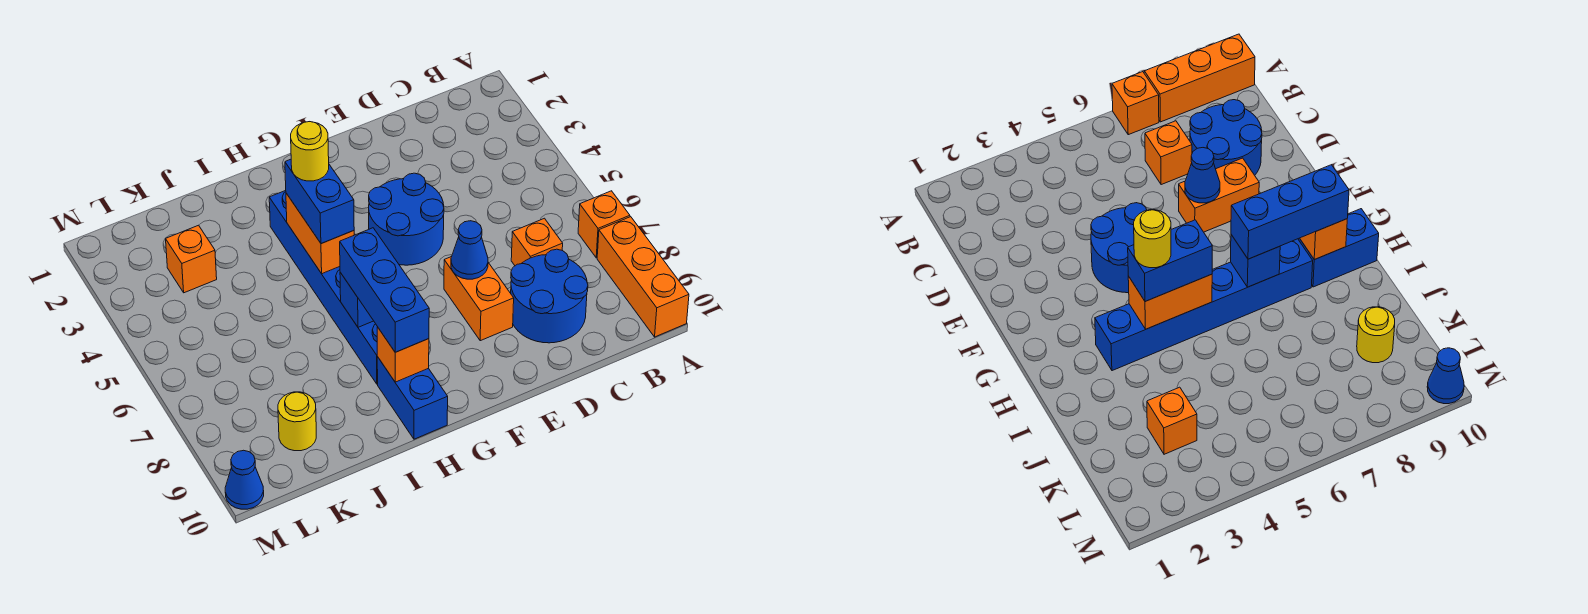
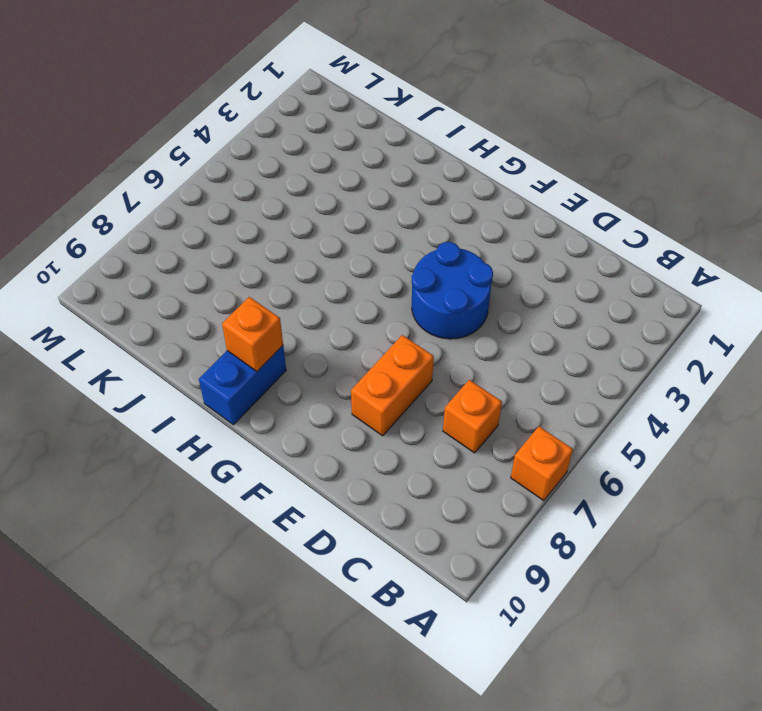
none -> orange 1x3 brick [597,217,689,337]
none -> blue 2x2 round brick [511,249,588,343]
none -> blue 1x6 brick [269,191,378,384]

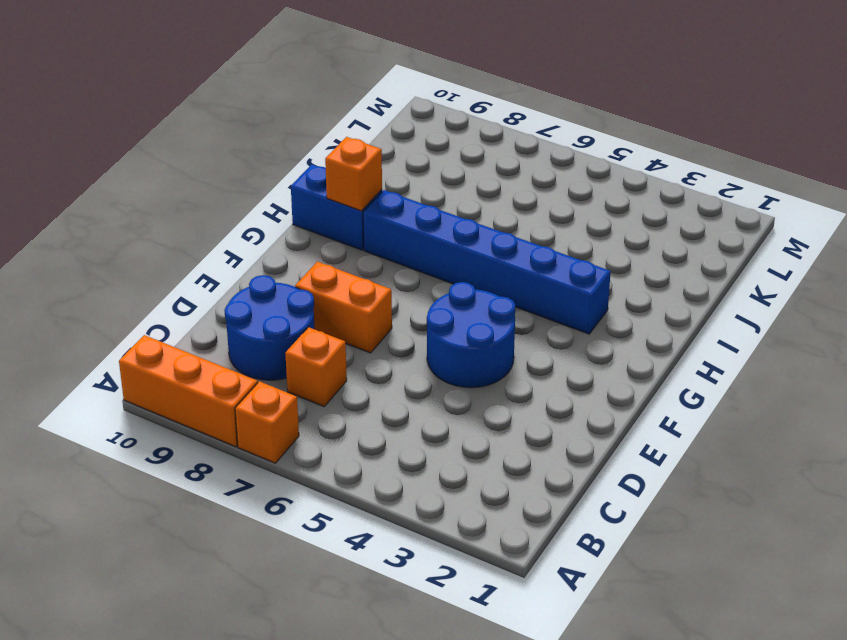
none -> orange 1x1 brick [166,225,217,293]
none -> yellow 1x1 round brick [278,392,316,451]
none -> blue 1x1 cone [225,450,264,509]

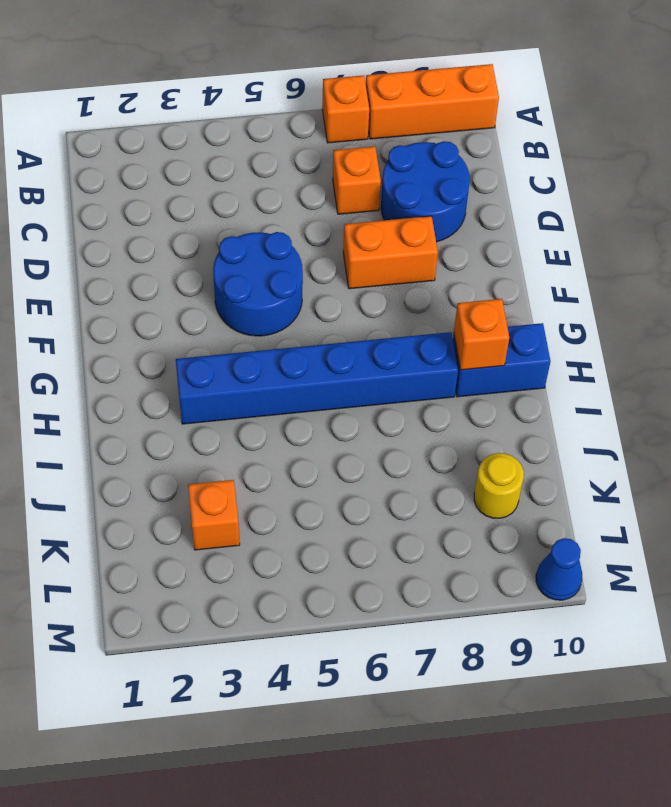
none -> blue 1x1 cone [451,221,488,279]
none -> orange 1x2 brick [286,193,354,274]
none -> blue 1x1 brick [340,272,373,327]

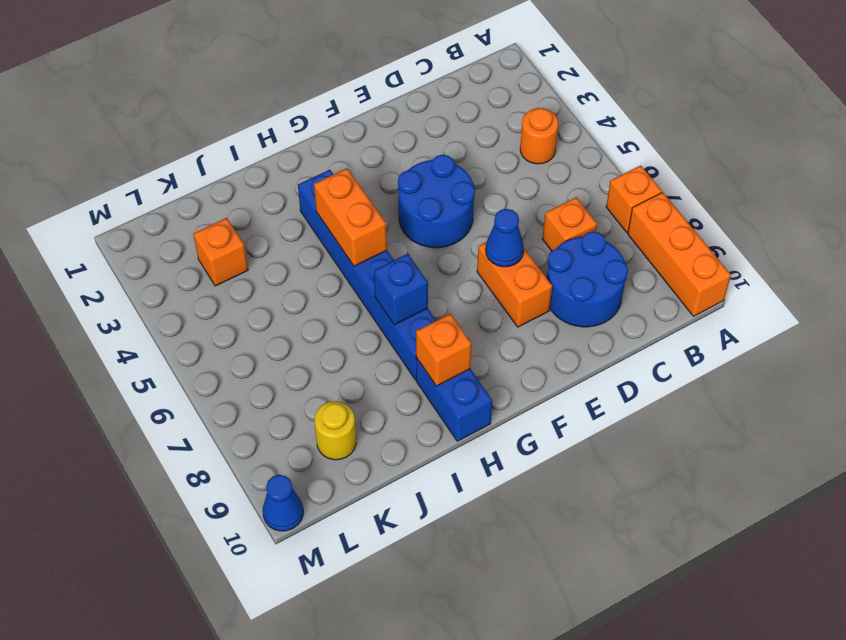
orange 1x1 round brick [520,108,558,164] -> none
none -> blue 1x2 brick [285,159,354,244]
none -> blue 1x3 brick [340,228,429,352]
none -> yellow 1x1 round brick [291,122,329,181]

